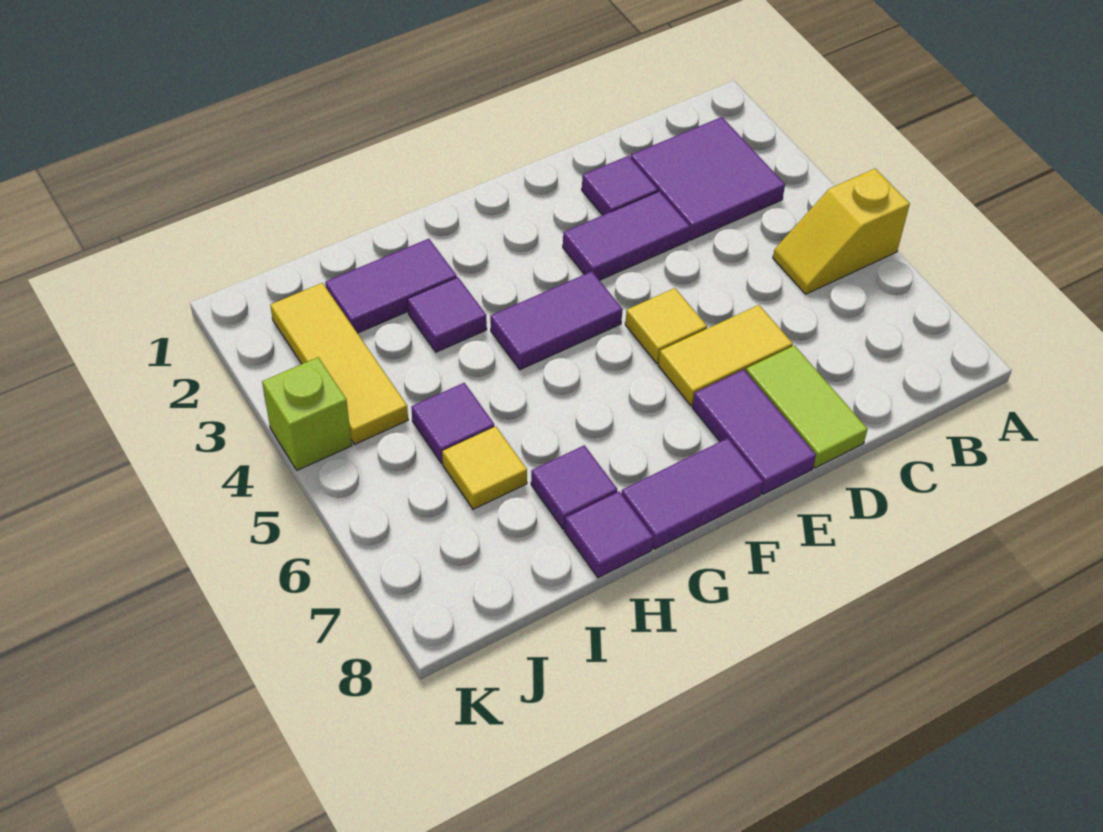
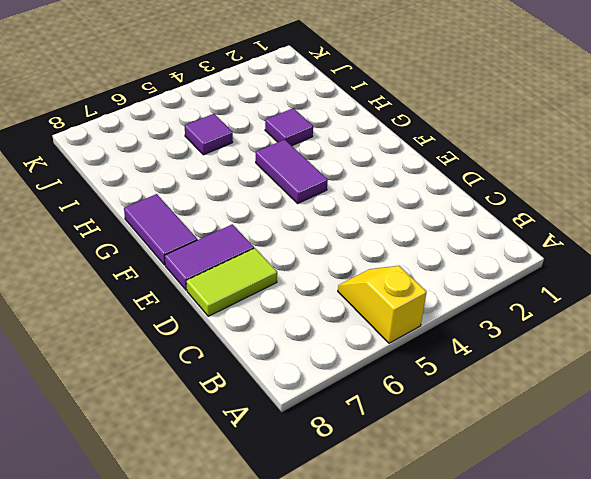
none -> purple 2x2 tile [631,117,785,240]
none -> purple 1x1 tile [582,156,658,215]
none -> purple 1x2 tile [563,191,690,280]

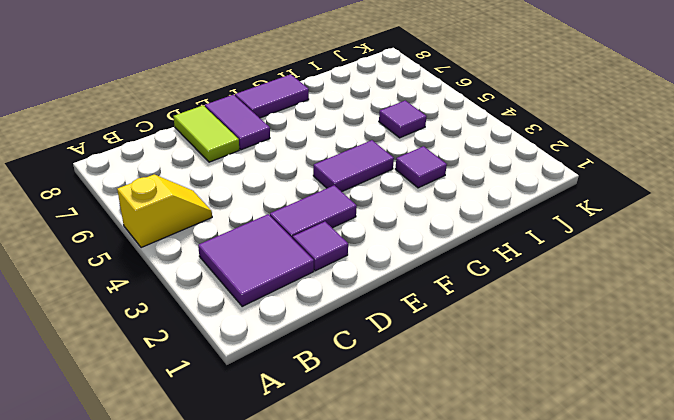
none -> yellow 1x2 tile [658,305,793,405]
none -> yellow 1x1 tile [625,288,707,363]
none -> purple 1x2 tile [325,239,457,333]

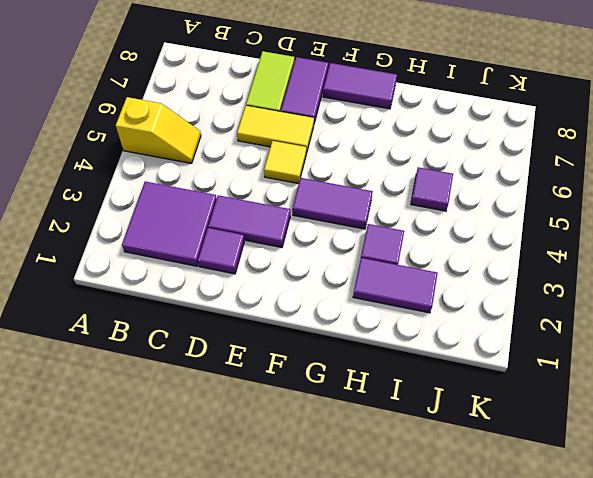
none -> purple 1x1 tile [531,445,617,529]
none -> purple 1x1 tile [565,491,653,578]
none -> yellow 1x1 tile [442,426,527,509]

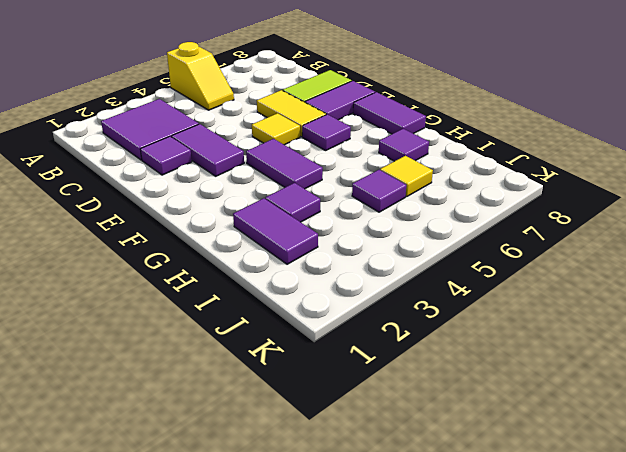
purple 1x1 tile [302,114,351,151] -> purple 1x1 tile moved to [565,491,653,578]
none -> yellow 1x3 tile [270,283,408,444]
none -> lime 1x1 brick [262,357,352,470]

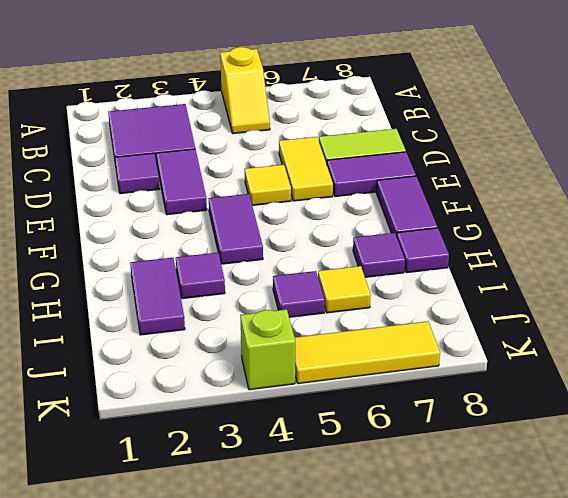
yellow 1x3 tile [295,321,440,384] -> yellow 1x3 tile moved to [270,283,408,444]

